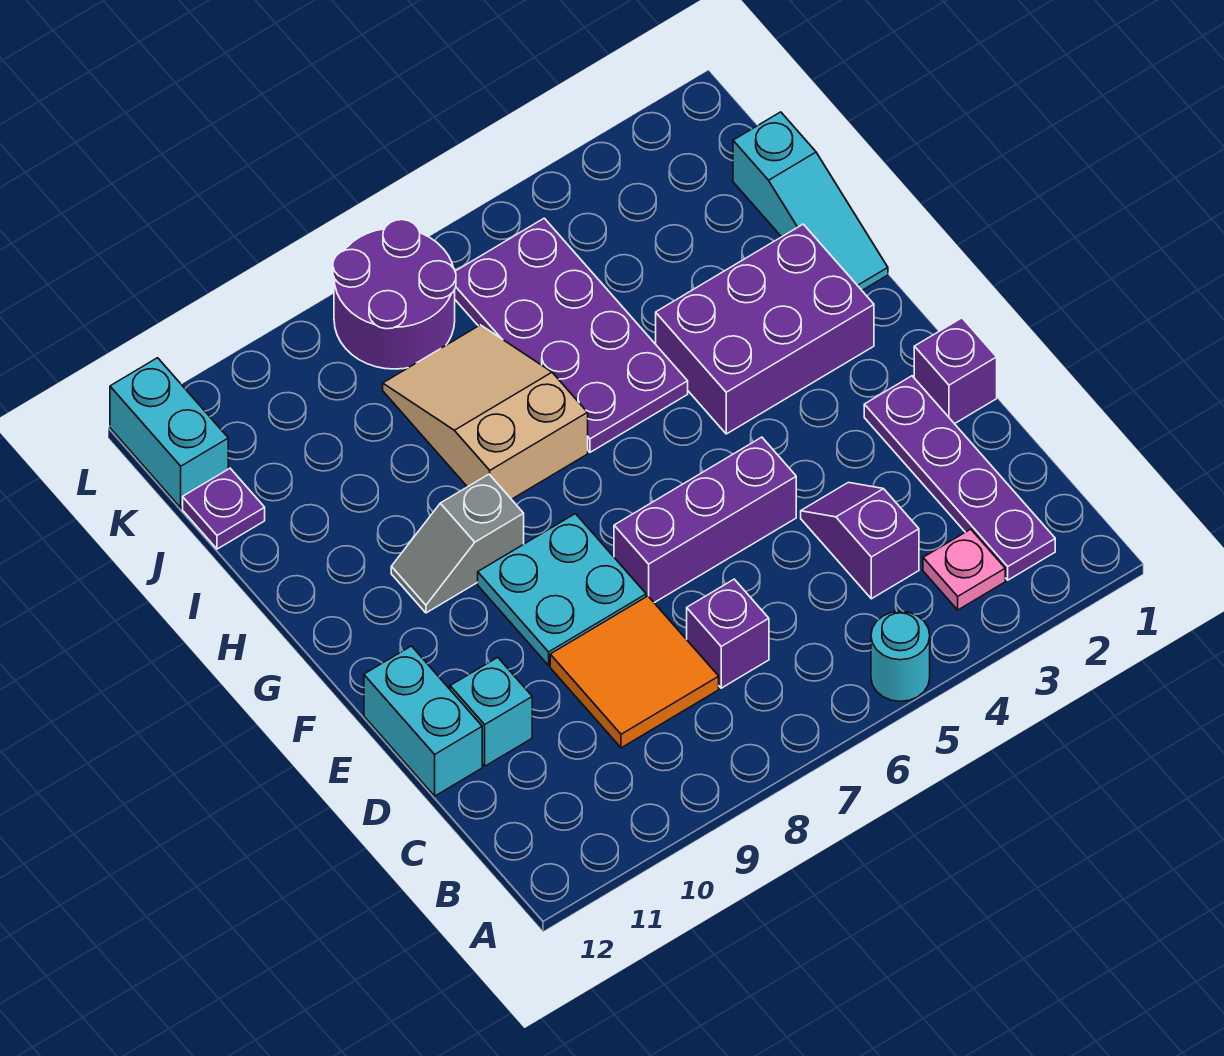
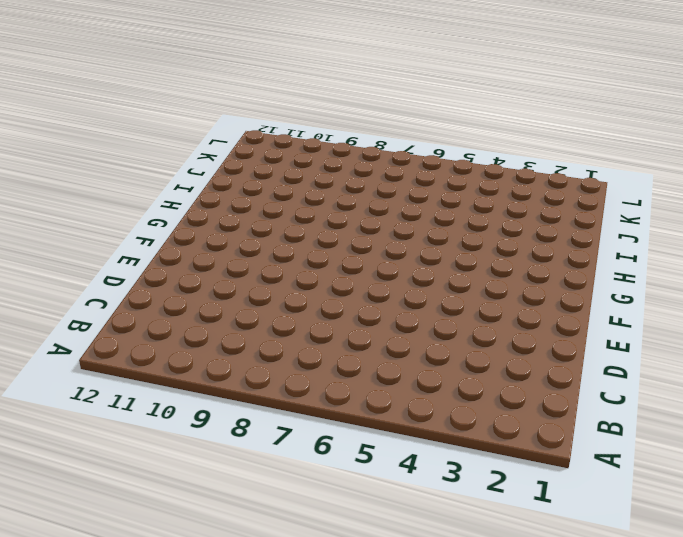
none -> cyan 1x1 round brick [871,611,930,701]
none -> purple 1x4 plate [864,376,1055,580]
none -> pink 1x1 plate [923,529,1005,610]

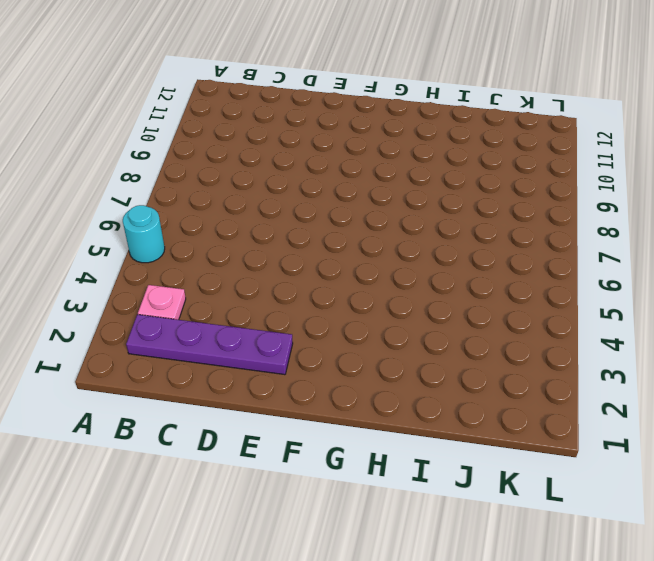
none -> purple 1x2 slope [801,482,919,599]
none -> purple 1x1 brick [687,579,769,688]
none -> orange 2x2 tile [550,596,719,748]

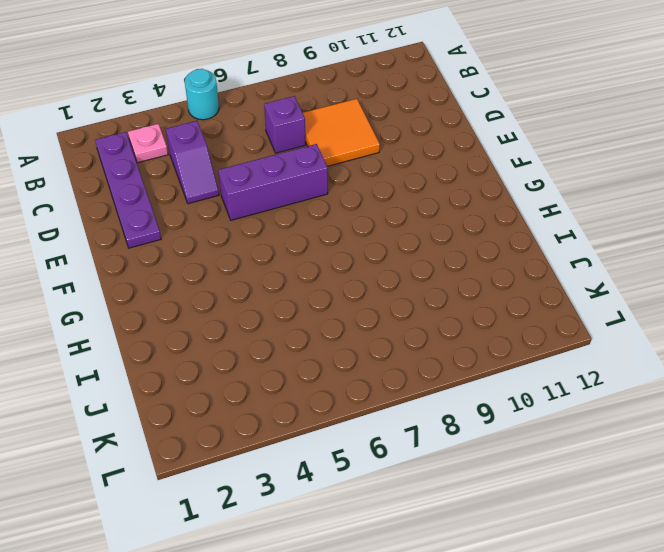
none -> cyan 1x1 brick [450,657,532,766]
none -> cyan 1x2 brick [364,646,482,796]
none -> purple 1x1 brick [914,318,997,424]

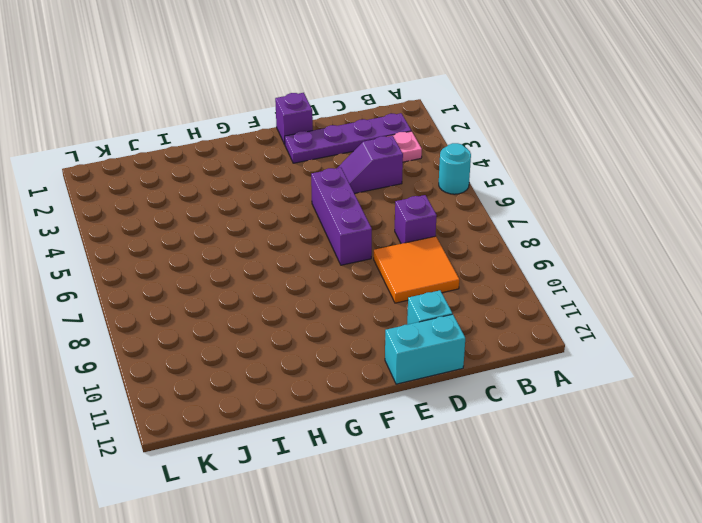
none -> cyan 2x2 plate [478,514,646,665]
none -> purple 2x3 brick [656,224,874,434]
none -> grey 1x2 slope [391,474,524,613]

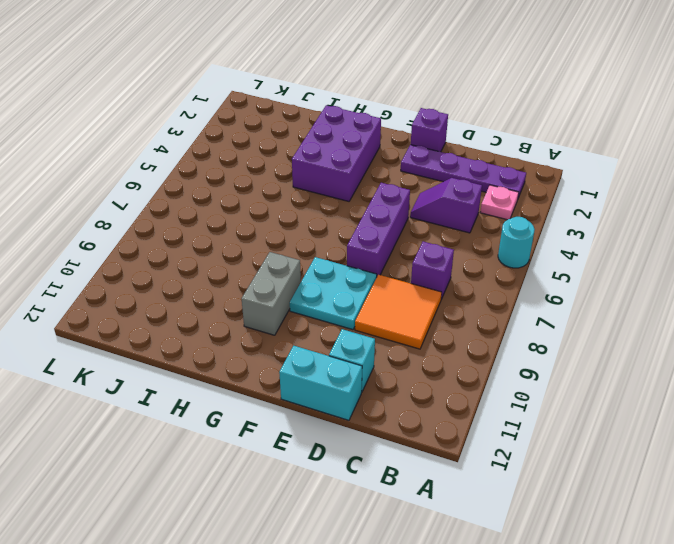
grey 1x2 brick [242,252,301,335] -> grey 1x2 slope [391,474,524,613]
none -> cyan 1x3 slope [733,112,888,290]
none -> purple 2x4 plate [455,218,688,452]
none -> tan 2x3 slope [383,325,588,499]

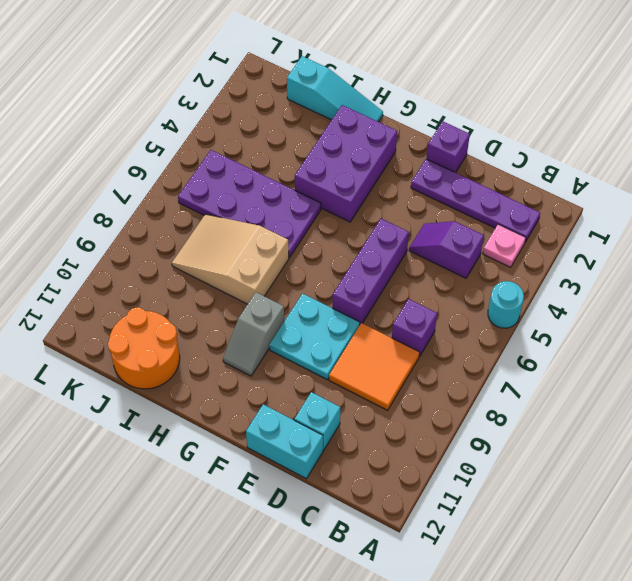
orange 2x2 round brick [108,307,180,389] -> purple 1x1 plate [183,468,265,549]
none -> purple 2x2 round brick [333,220,456,369]
none -> cyan 1x2 brick [110,358,228,508]

